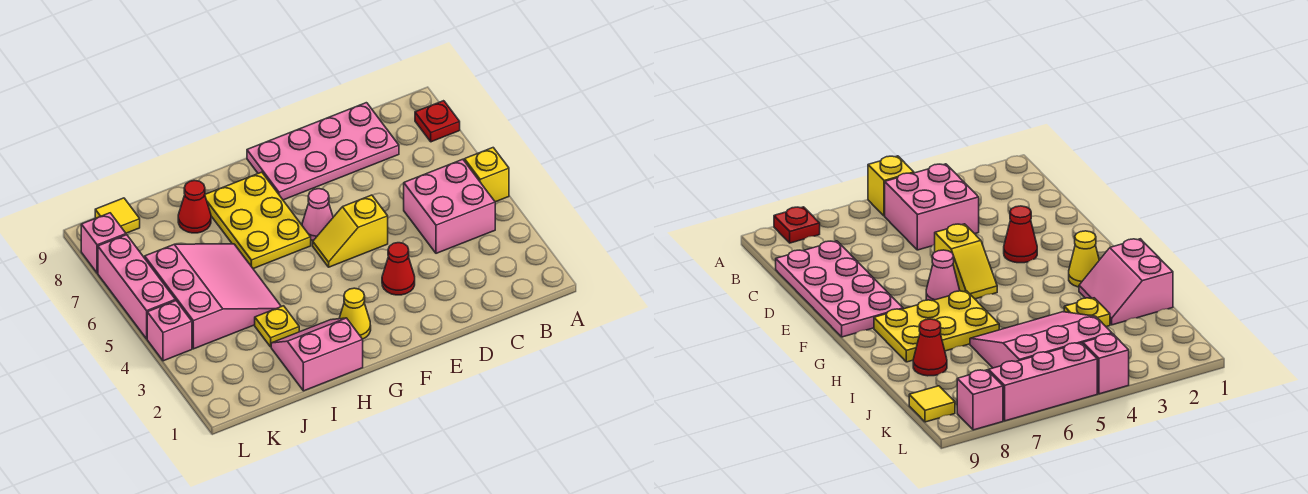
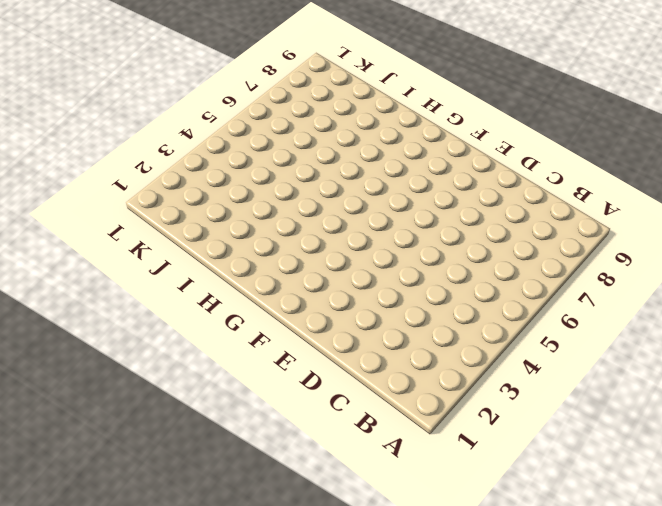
none -> yellow 1x1 brick [464,148,509,202]
none -> red 1x1 plate [415,101,460,142]
none -> pink 2x2 brick [404,159,495,253]

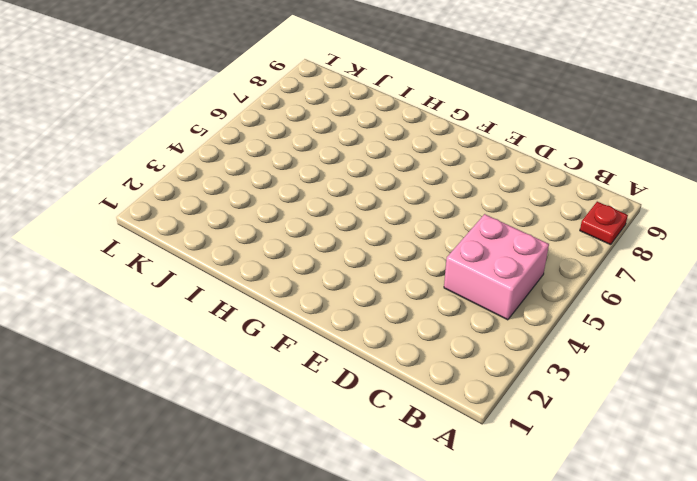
none -> yellow 1x1 brick [464,148,509,202]
none -> pink 2x4 plate [247,103,399,200]
none -> red 1x1 cone [382,243,415,295]

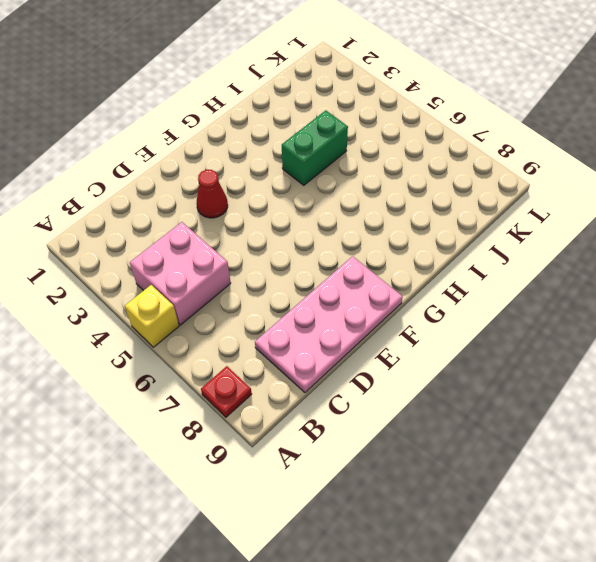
green 1x2 brick [282,110,348,185] -> pink 3x3 slope [145,244,281,349]
none -> yellow 1x2 slope [313,195,388,267]
none -> pink 1x1 cone [302,189,333,241]
none -> yellow 1x1 cone [339,288,371,339]

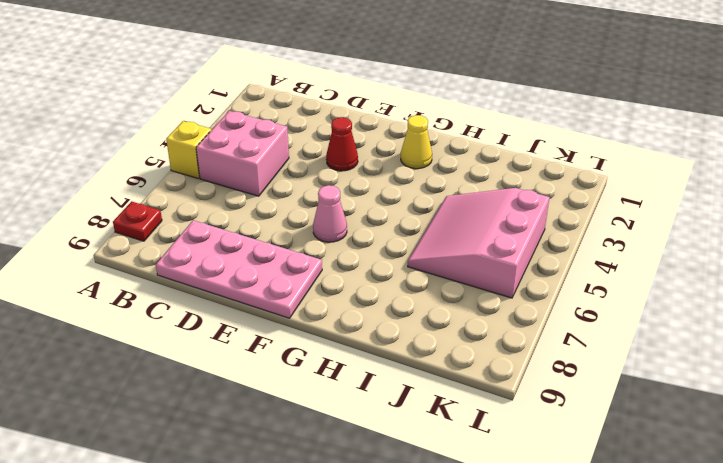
none -> yellow 1x2 slope [313,195,388,267]
none -> yellow 2x3 plate [205,172,311,269]
none -> pink 2x2 slope [271,318,363,391]

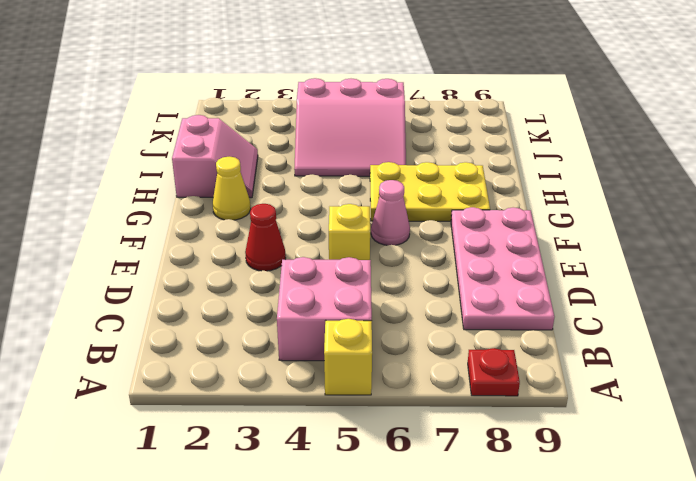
none -> yellow 1x1 plate [255,306,299,347]
none -> red 1x1 cone [178,181,211,233]
none -> yellow 1x1 tile [95,198,140,233]

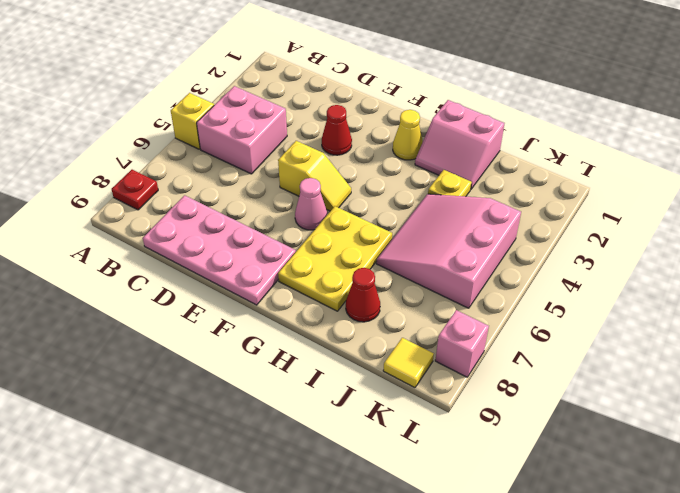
none -> pink 1x1 brick [147,301,192,361]
none -> pink 1x3 brick [98,235,175,339]

